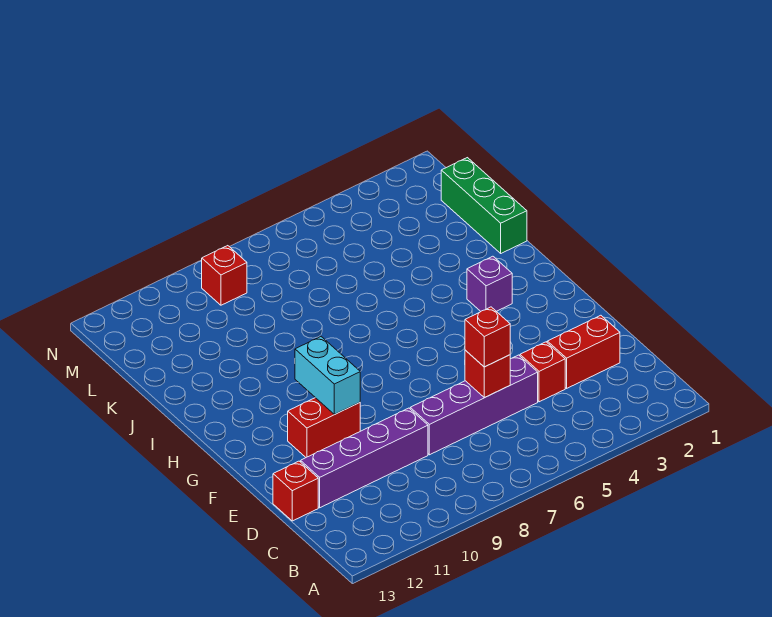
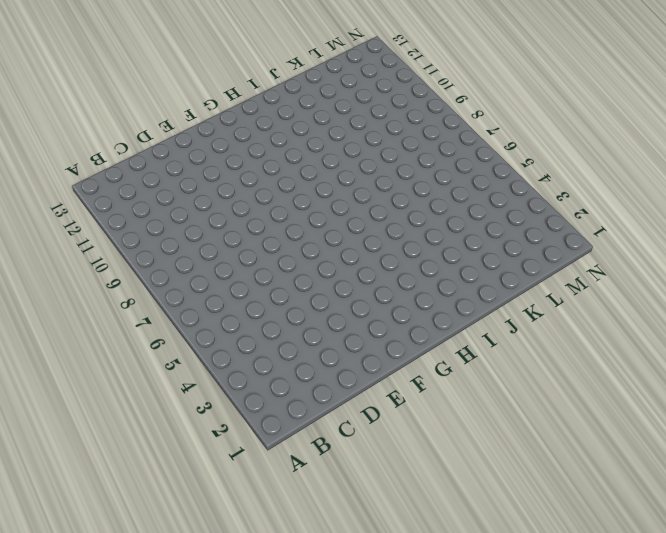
none -> red 1x2 brick [547,315,620,388]
none -> red 1x1 brick [520,342,565,402]
none -> purple 1x4 brick [410,355,538,455]

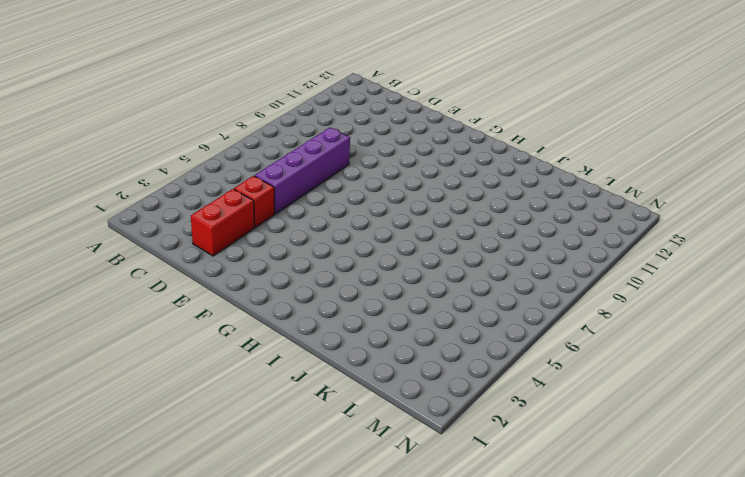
none -> purple 1x4 brick [301,408,428,508]
none -> red 1x1 brick [273,461,318,521]
none -> red 1x2 brick [288,398,360,457]

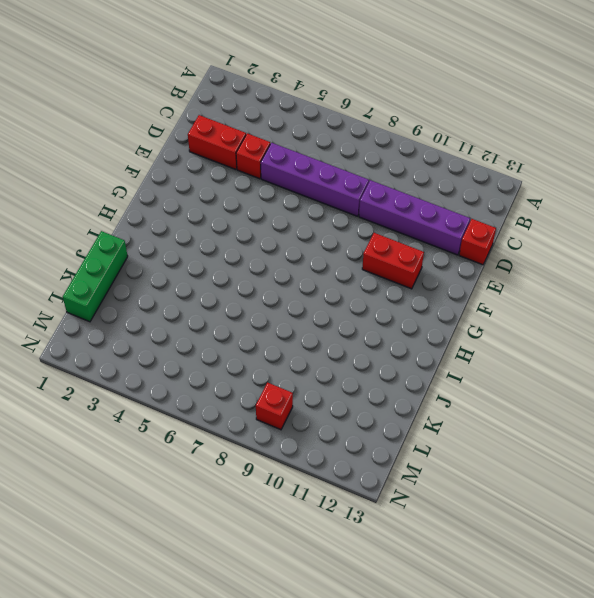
none -> purple 1x1 brick [467,256,512,311]
none -> red 1x1 brick [465,350,510,398]
none -> cyan 1x2 brick [295,337,360,415]

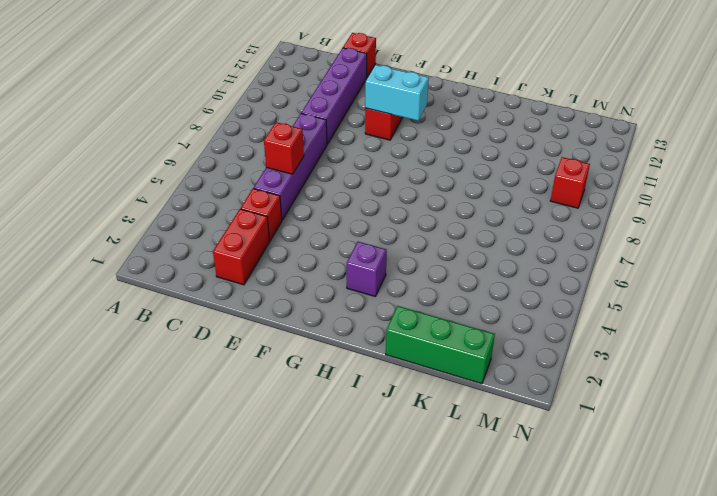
none -> red 1x1 brick [465,307,510,367]

